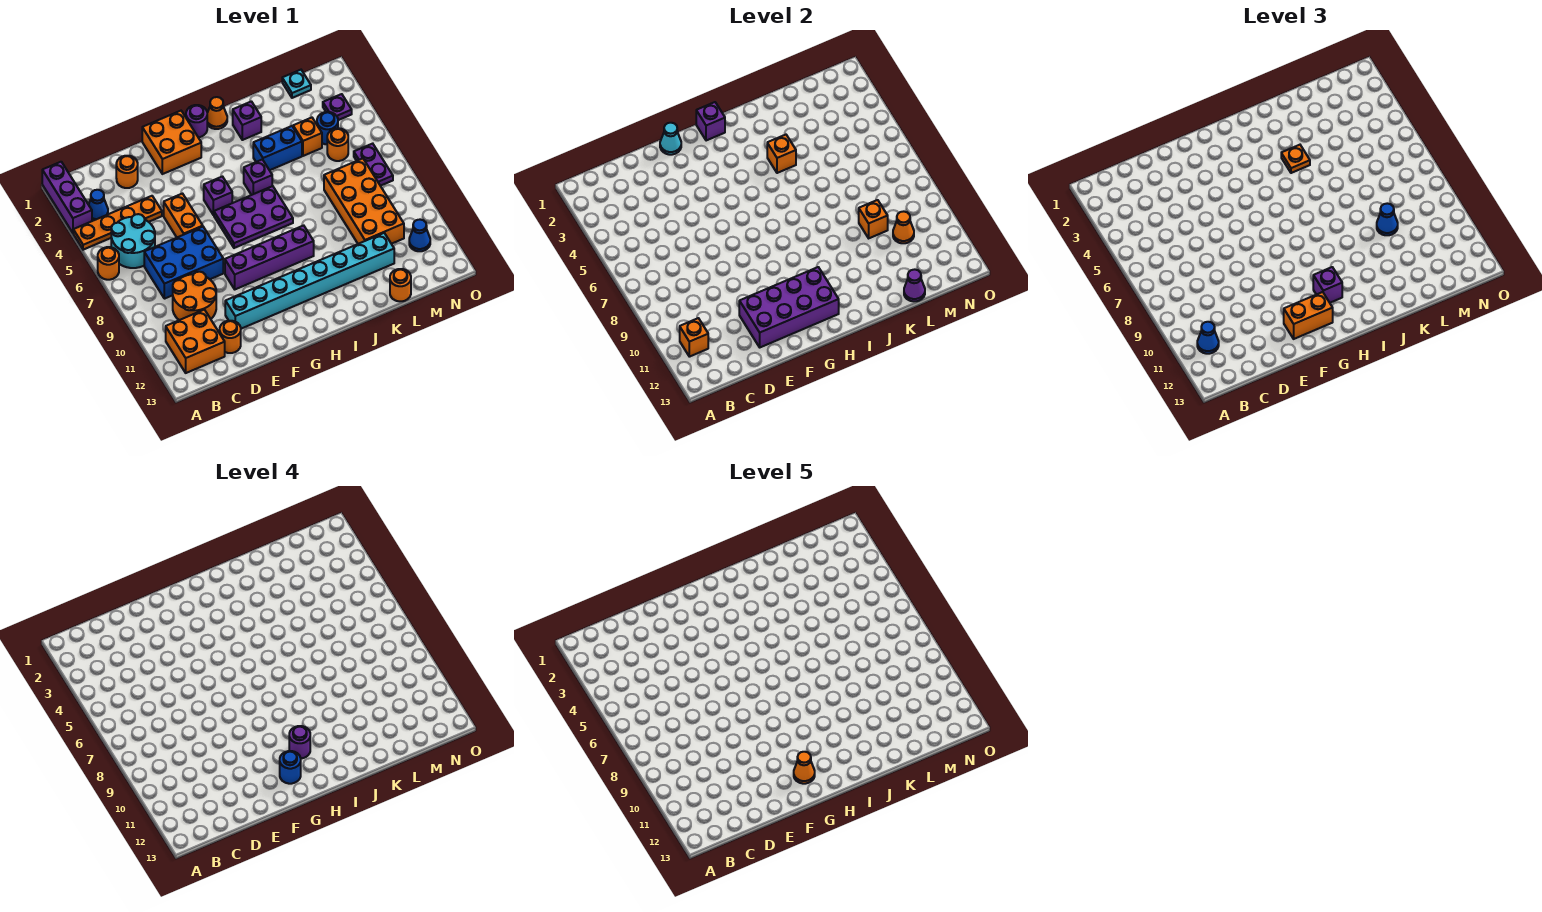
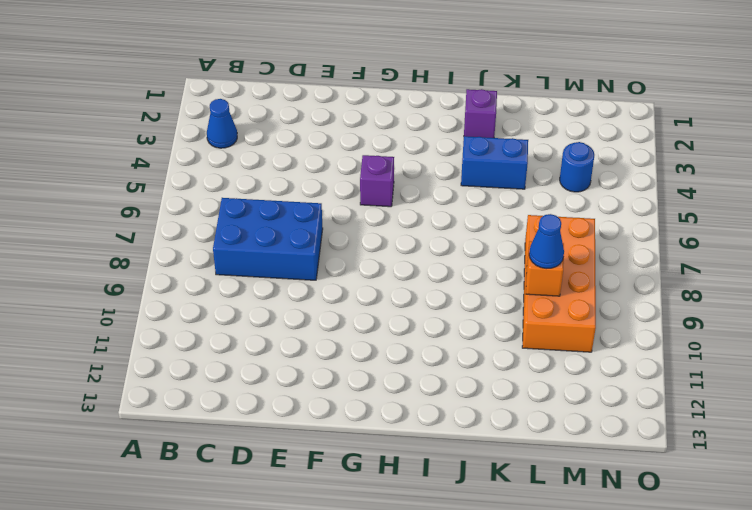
none -> purple 1x3 brick [42,162,92,233]
none -> orange 1x4 plate [73,196,162,250]
none -> orange 1x1 round brick [98,247,119,280]
none -> cyan 2x2 round brick [111,214,155,268]

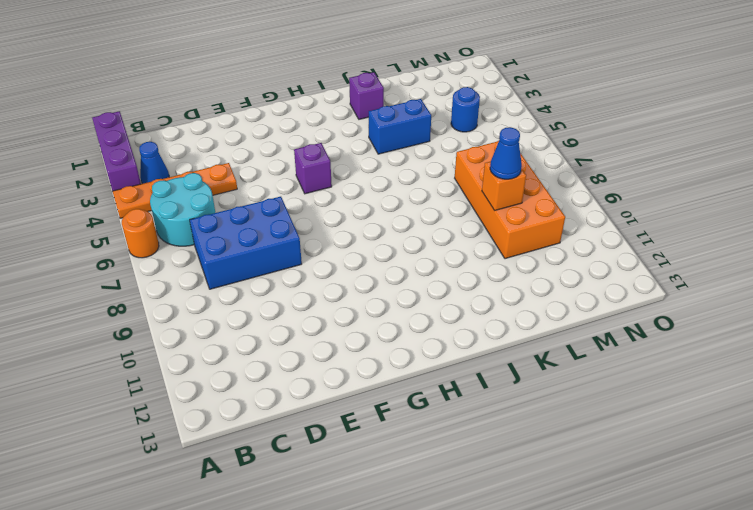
none -> orange 2x2 brick [166,310,225,373]
none -> orange 2x2 round brick [173,272,216,320]
none -> orange 1x1 round brick [116,156,138,188]
none -> orange 1x1 round brick [220,321,241,353]

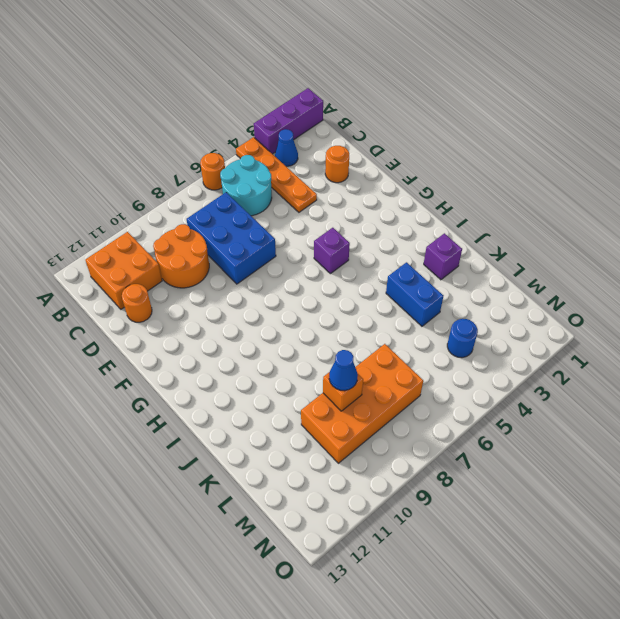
none -> orange 1x2 brick [164,194,203,237]
none -> cyan 1x8 brick [225,233,394,329]
none -> orange 2x2 brick [142,111,201,174]
none -> purple 1x4 brick [225,225,314,289]

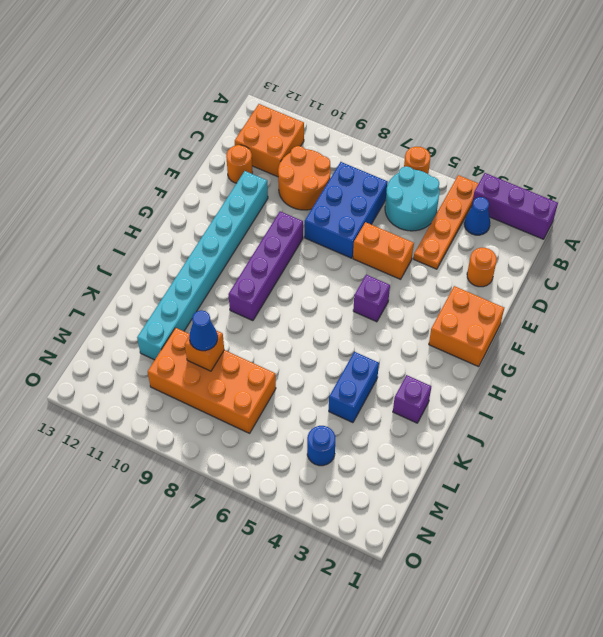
none -> purple 2x3 plate [214,186,293,248]
none -> purple 1x1 round brick [186,105,207,138]
none -> orange 1x1 cone [207,97,227,129]
none -> purple 1x1 brick [244,159,272,195]

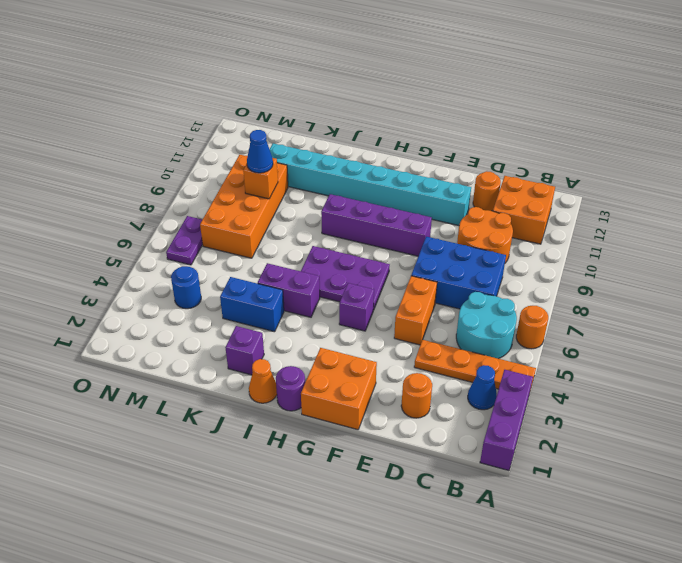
purple 1x2 brick [258,263,320,317] -> purple 1x1 brick [244,159,272,195]
none -> orange 1x1 brick [293,118,322,156]
none -> orange 1x1 round brick [390,269,411,301]
none -> cyan 1x1 plate [282,70,311,98]
none -> orange 1x1 round brick [327,128,348,161]

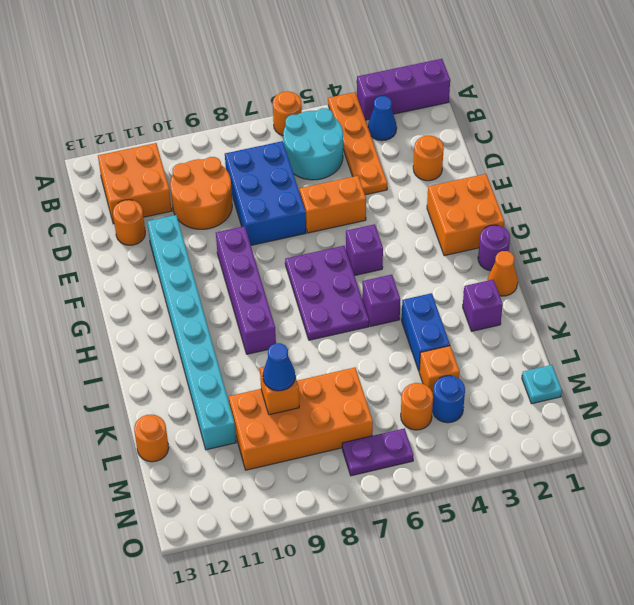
none -> purple 1x1 plate [323,94,352,120]
none -> blue 1x1 cone [409,220,430,251]
none -> orange 1x1 brick [680,318,708,357]
none -> purple 2x4 brick [739,267,839,347]

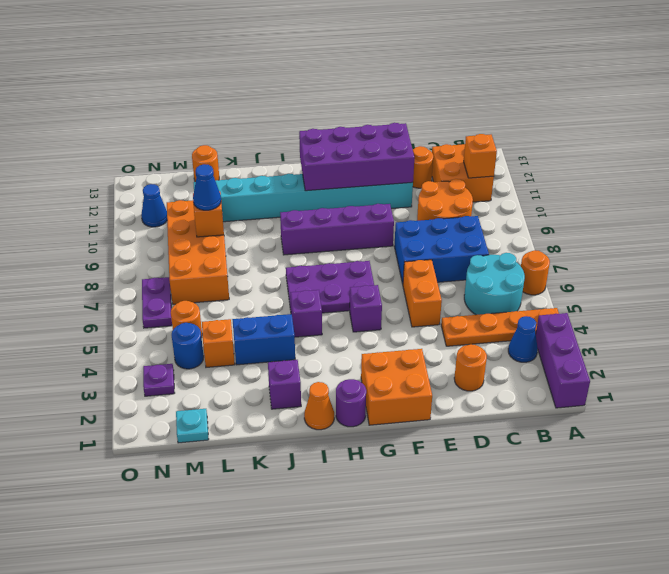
none -> cyan 1x1 cone [660,123,681,155]
none -> purple 1x1 brick [696,102,725,141]
none -> orange 1x1 brick [767,135,796,173]
none -> purple 1x1 cone [904,269,925,301]

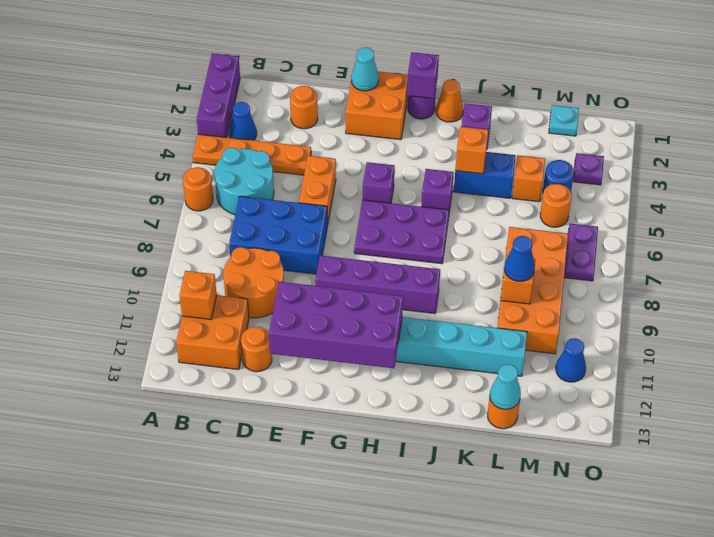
cyan 1x1 cone [490,364,521,409] -> purple 1x1 cone [904,269,925,301]
none -> orange 1x1 cone [893,211,914,243]
none -> blue 1x1 cone [1197,322,1219,354]
none -> orange 1x2 brick [1284,292,1333,339]
none -> purple 1x1 brick [1313,267,1342,303]

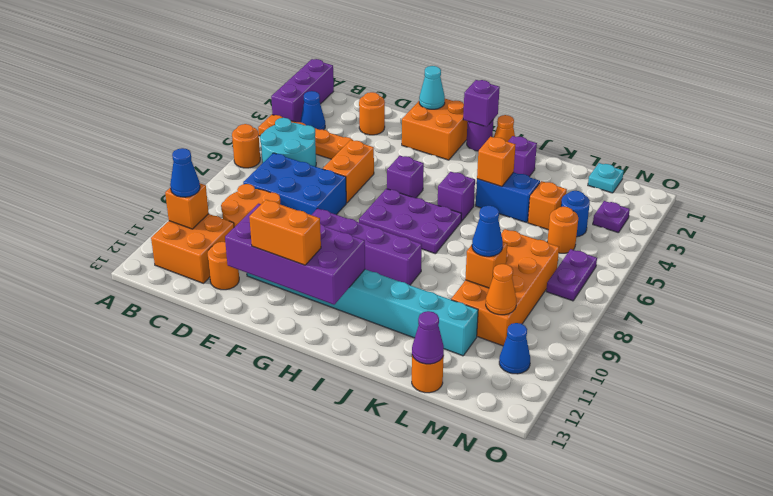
none -> purple 1x1 brick [1313,267,1342,303]
none -> orange 1x1 plate [1281,145,1310,173]
none -> blue 1x1 round brick [280,751,301,784]
none -> purple 1x1 round brick [289,726,310,759]

